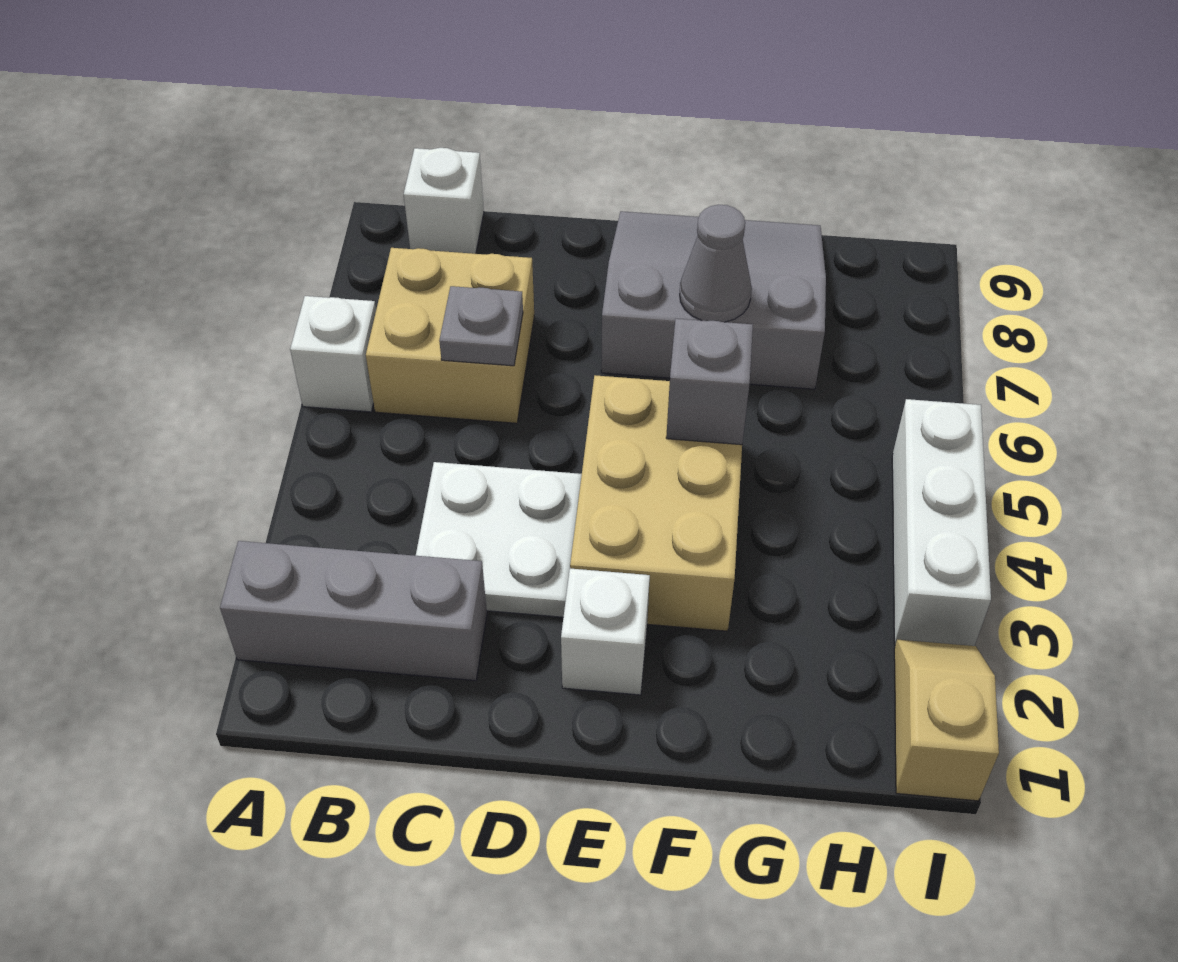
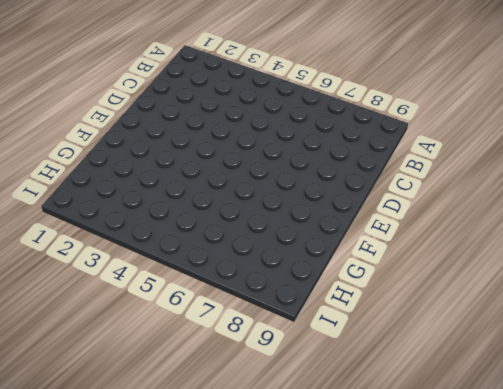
none -> grey 1x3 brick [220,541,487,681]
none -> white 1x1 brick [290,296,376,412]
none -> tan 2x2 brick [366,248,534,423]

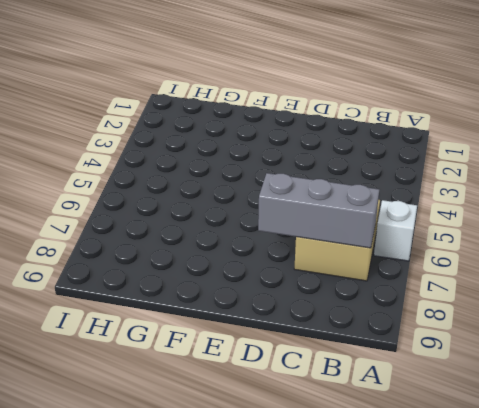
grey 1x3 brick [258,173,379,248] -> grey 1x3 brick moved to [220,541,487,681]
none -> white 1x1 brick [404,148,484,254]
none -> white 2x2 plate [416,462,582,617]
none -> white 1x1 brick [561,569,650,695]

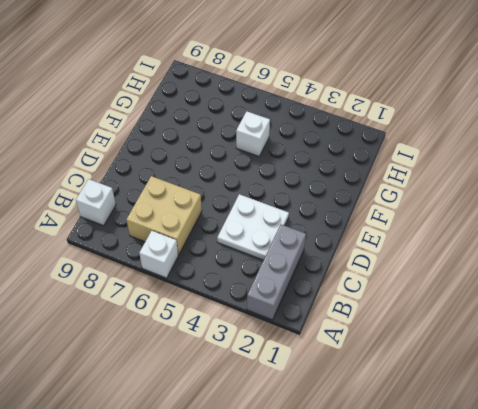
white 1x1 brick [236,111,270,156] -> white 1x1 brick moved to [561,569,650,695]
none -> tan 2x3 brick [570,375,742,631]
none -> grey 3x3 slope [601,211,826,389]
none -> tan 1x2 slope [894,640,999,801]

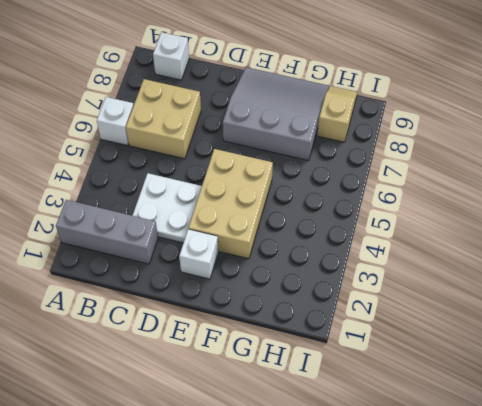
tan 1x2 slope [317,86,357,142] -> tan 1x2 slope moved to [894,640,999,801]
none -> white 1x3 brick [892,399,991,646]
none -> grey 1x1 plate [439,286,523,366]
none -> grey 1x1 brick [666,319,753,445]

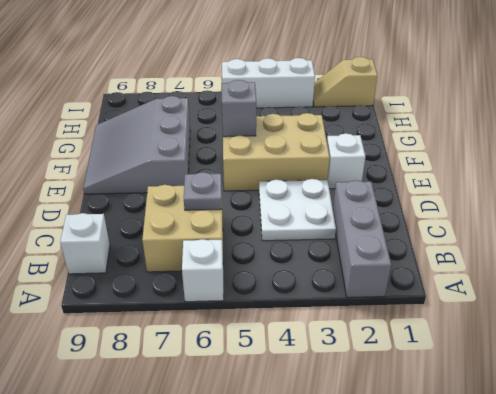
none -> grey 1x1 cone [680,205,752,322]

